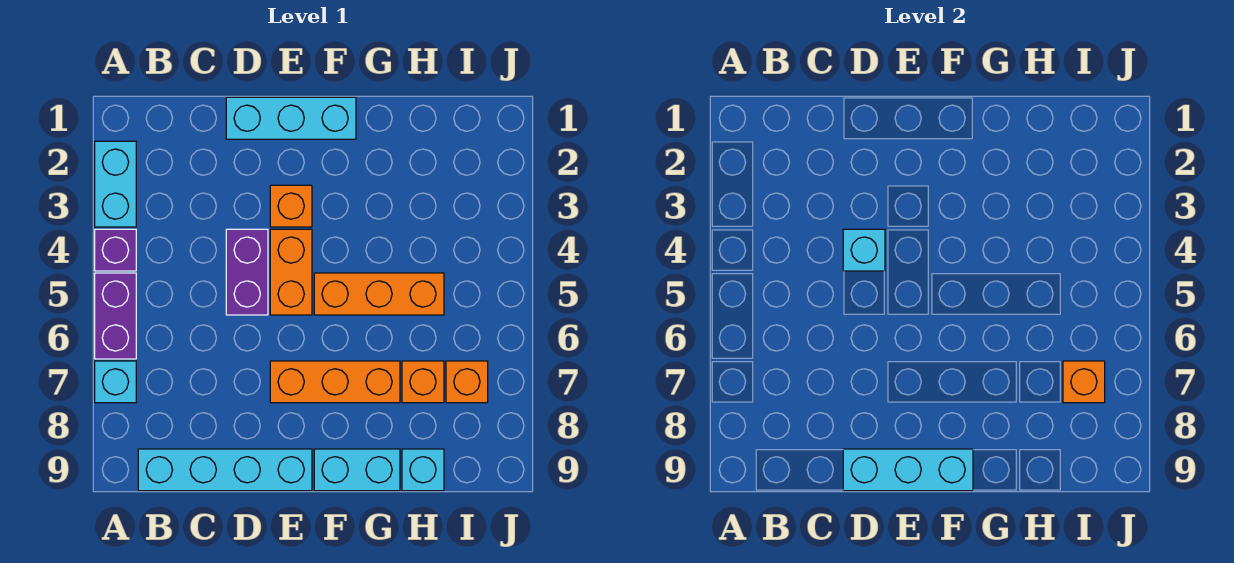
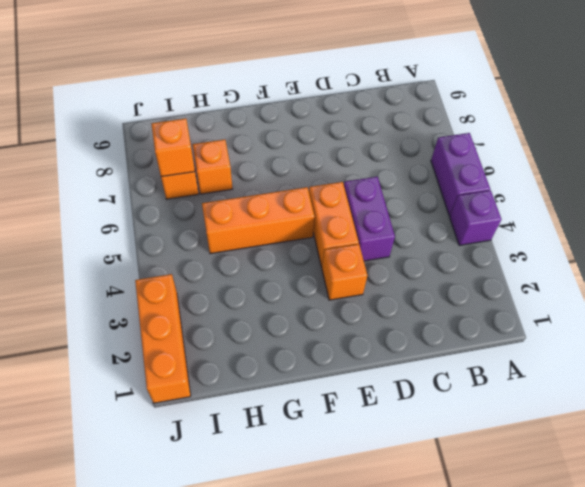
orange 1x3 brick [135,274,191,403] -> orange 1x3 brick turned to [270,361,400,403]
none -> cyan 1x2 brick [95,141,136,227]
none -> cyan 1x1 brick [95,361,136,403]
none -> cyan 1x4 brick [138,449,312,491]

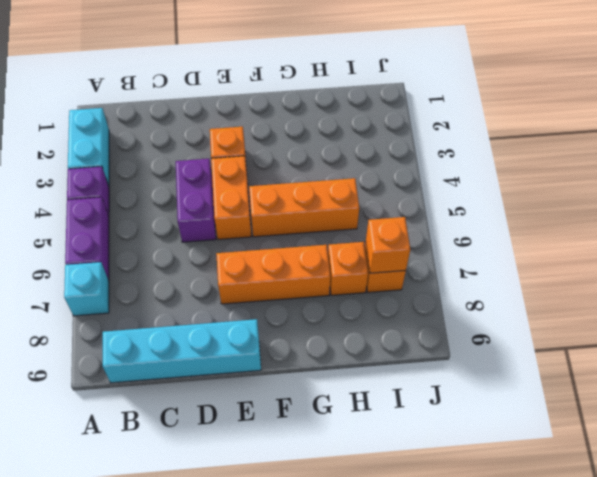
none -> cyan 1x3 brick [226,97,356,139]
none -> cyan 1x2 brick [314,449,400,491]
none -> cyan 1x1 brick [402,449,444,491]

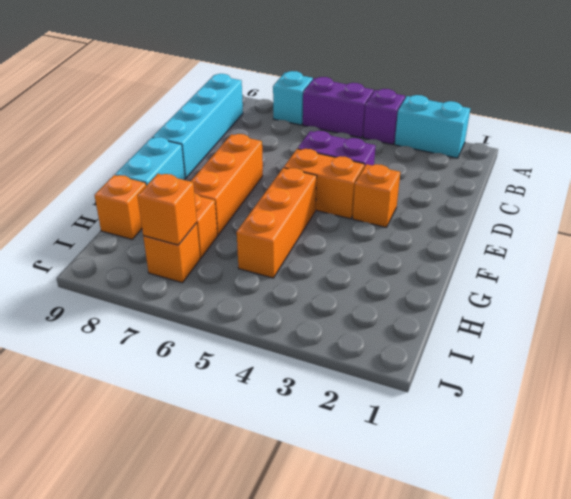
orange 1x1 brick [95,175,146,239] -> cyan 1x1 brick [402,449,444,491]
none -> cyan 1x3 brick [226,97,356,139]
none -> cyan 1x1 brick [843,229,885,271]
none -> cyan 1x3 brick [843,449,973,491]

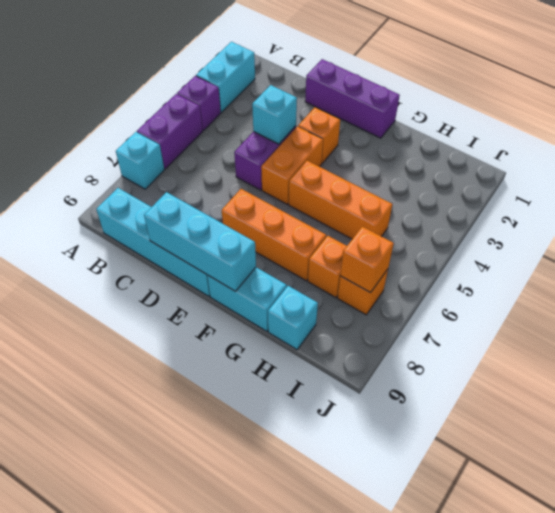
purple 1x3 brick [305,59,400,138] -> cyan 1x3 brick [226,97,356,139]

